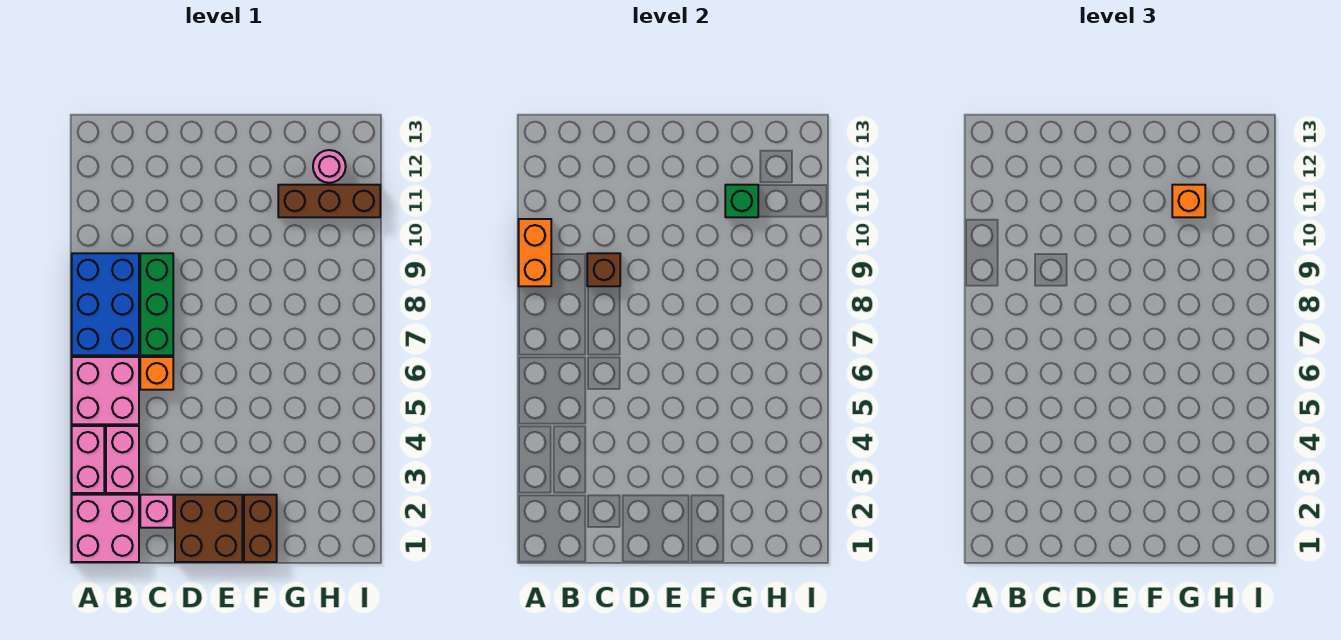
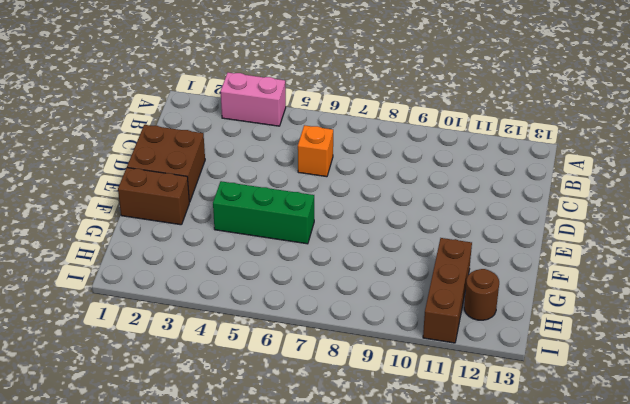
green 1x3 brick [213,181,314,244] -> green 1x3 brick moved to [140,253,173,355]
brown 1x1 round brick [464,269,499,320] -> pink 1x1 round brick [313,150,346,183]
none -> pink 2x2 brick [72,495,139,562]
none -> pink 2x2 brick [72,357,139,424]
none -> blue 2x3 brick [72,253,139,355]

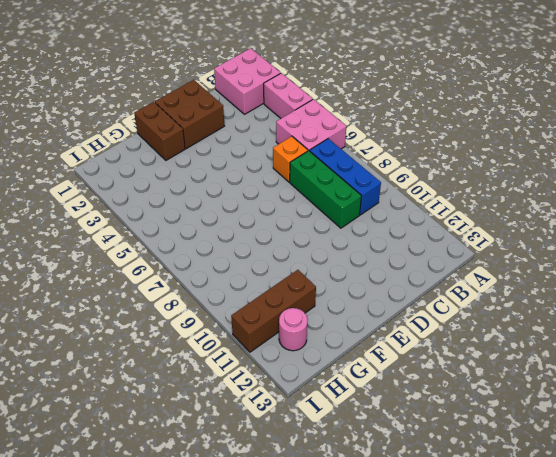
blue 1x3 brick [310,139,381,215] -> blue 2x3 brick [72,253,139,355]
none -> pink 1x2 brick [106,426,139,493]
none -> pink 1x1 brick [140,495,173,528]
none -> orange 1x2 brick [519,219,551,286]

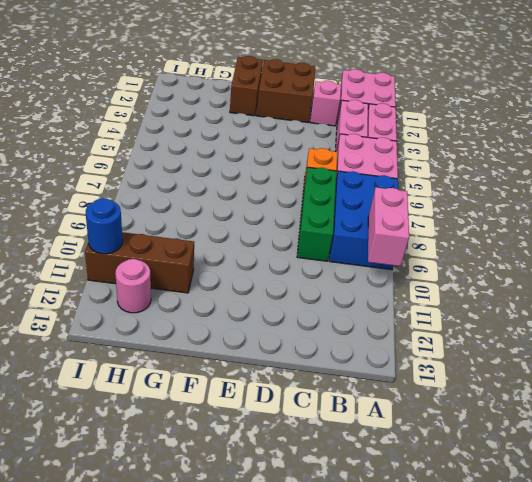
pink 1x2 brick [368,187,409,266] -> orange 1x2 brick [519,219,551,286]
blue 1x1 round brick [86,198,122,254] -> none
none -> brown 1x1 brick [587,253,620,286]
none -> green 1x1 brick [725,185,758,217]
none -> orange 1x1 brick [1172,185,1205,217]

